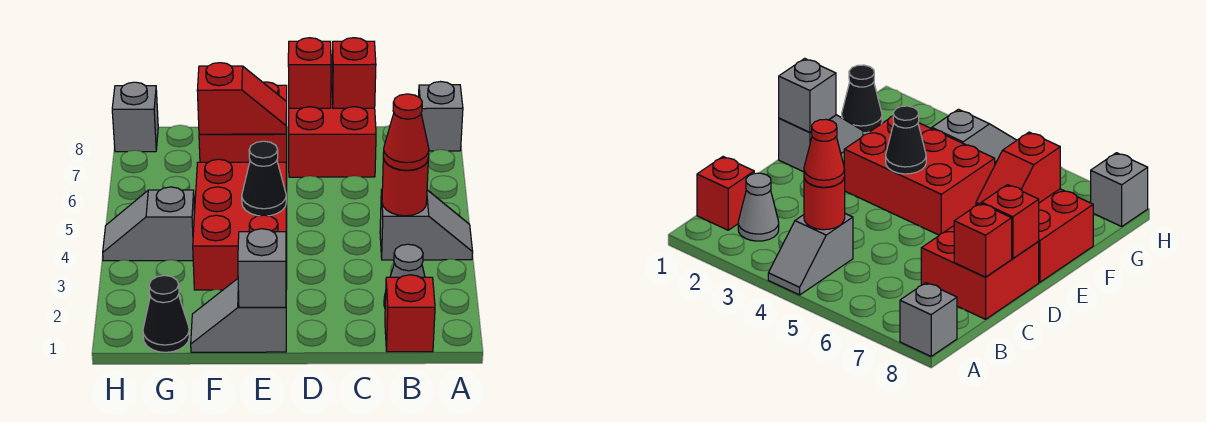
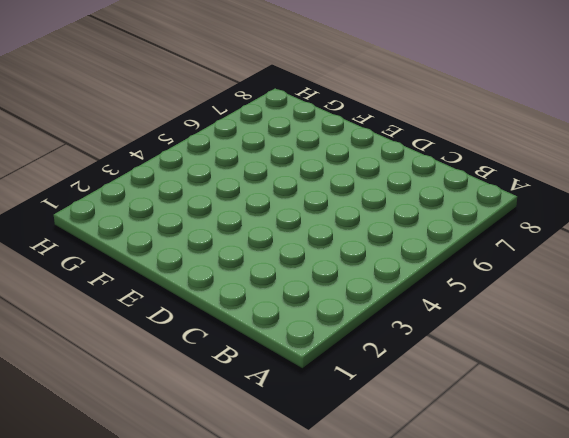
none -> grey 1x2 slope [380,190,473,260]
none -> grey 1x1 brick [419,82,463,151]
none -> red 1x1 brick [385,275,435,352]

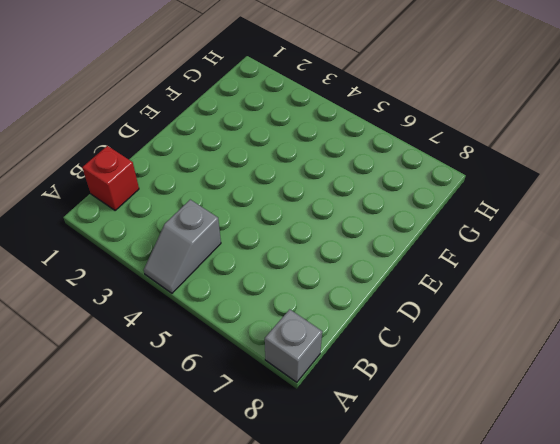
none -> grey 1x1 cone [384,244,425,307]
none -> red 2x2 brick [289,85,376,177]
none -> grey 1x2 slope [191,279,286,352]

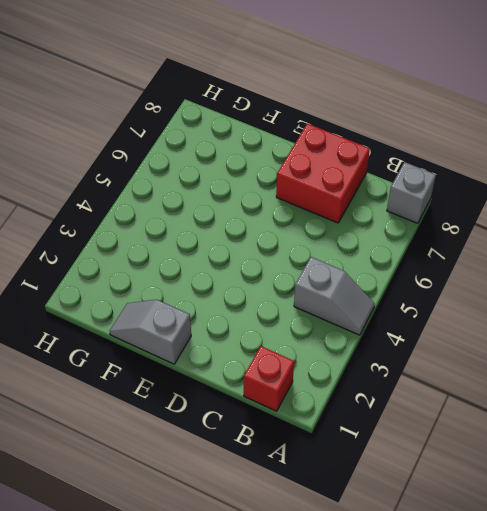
none -> grey 1x1 cone [384,244,425,307]
none -> red 2x3 brick [193,159,287,290]
none -> red 2x2 brick [199,82,287,170]

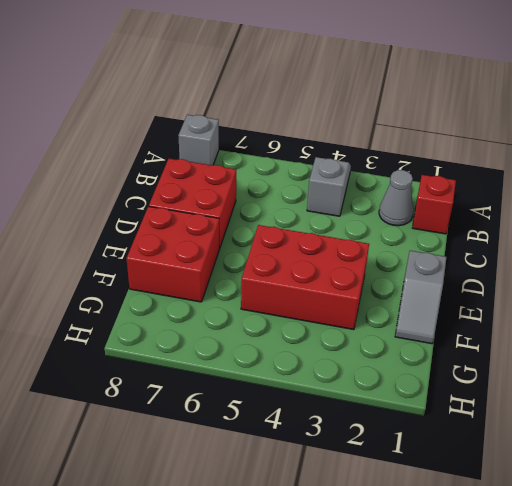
none -> black 1x1 cone [143,275,189,352]
none -> grey 1x2 slope [103,187,195,261]
none -> grey 1x1 brick [112,82,158,152]

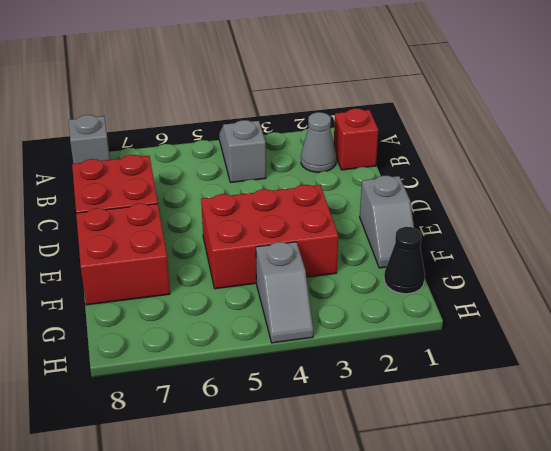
none -> grey 1x1 brick [112,82,158,152]
none -> red 1x1 round brick [382,158,428,216]
none -> red 1x1 brick [332,38,376,108]

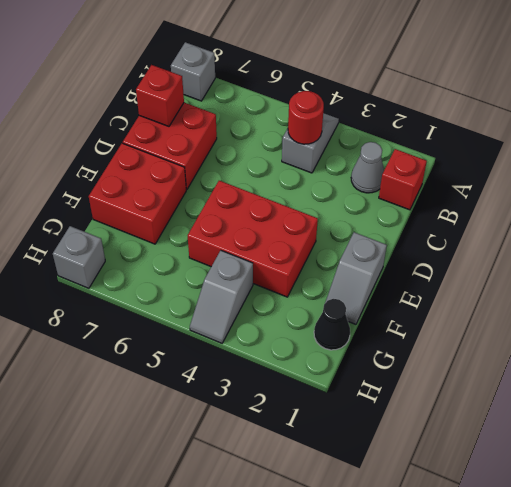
none -> red 1x1 brick [288,38,331,108]
none -> grey 1x1 brick [238,229,286,307]
none -> black 1x1 cone [242,141,286,216]

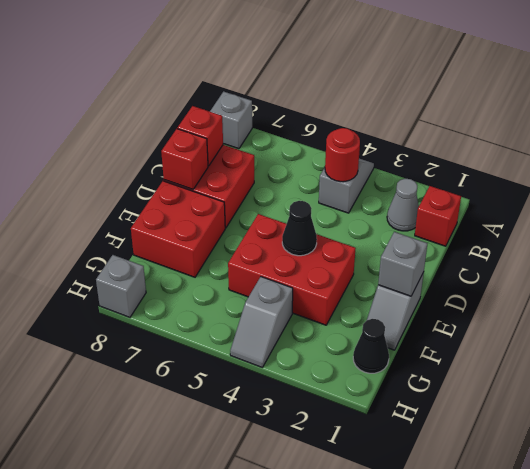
none -> red 1x2 slope [197,63,287,134]
none -> red 1x1 cone [383,94,429,170]

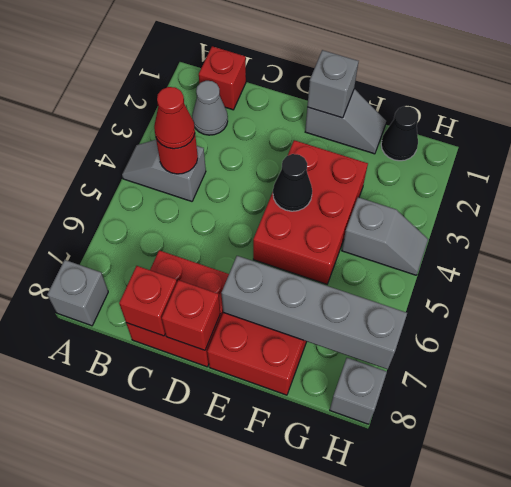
grey 1x4 brick [221,256,407,369] -> red 1x2 slope [197,63,287,134]

